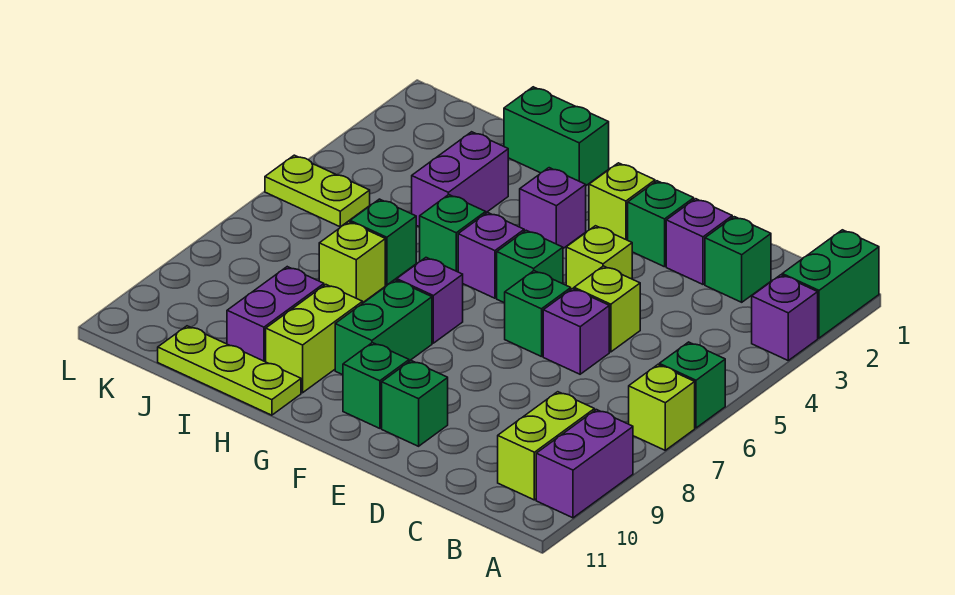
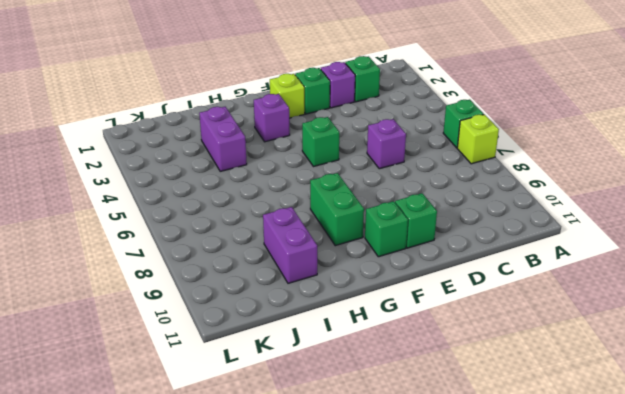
none -> green 1x2 brick [782,230,879,338]
none -> purple 1x1 brick [752,275,818,360]
none -> purple 1x2 brick [536,410,633,518]
none -> lime 1x2 brick [498,392,595,500]

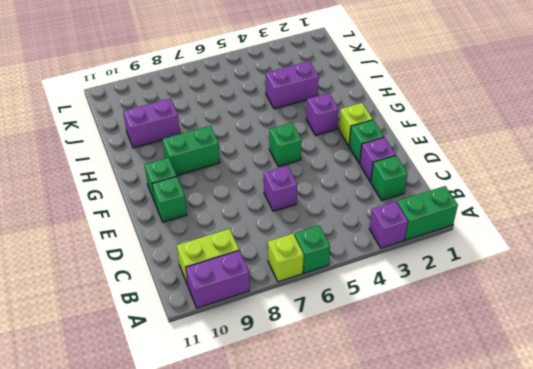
none -> lime 1x1 brick [574,266,640,352]
none -> lime 1x1 brick [566,226,632,289]
none -> green 1x1 brick [505,271,571,357]
none -> purple 1x1 brick [458,213,524,298]

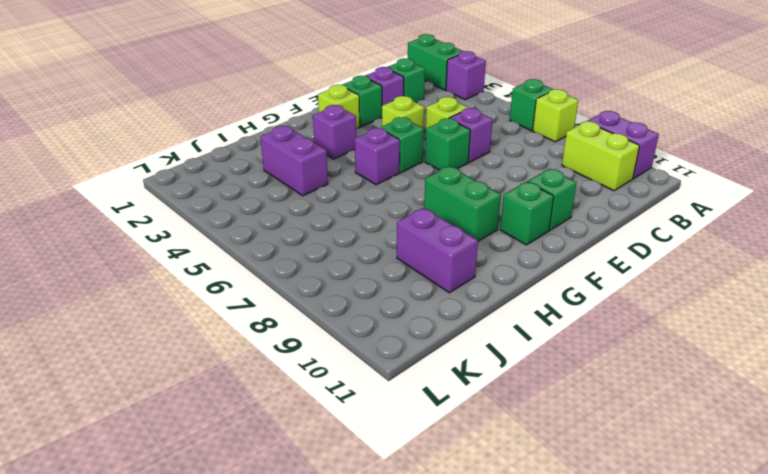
none -> purple 1x1 brick [397,258,463,343]
none -> green 1x2 brick [504,87,609,186]
none -> green 1x1 brick [420,195,486,272]
none -> lime 1x2 brick [266,285,363,393]

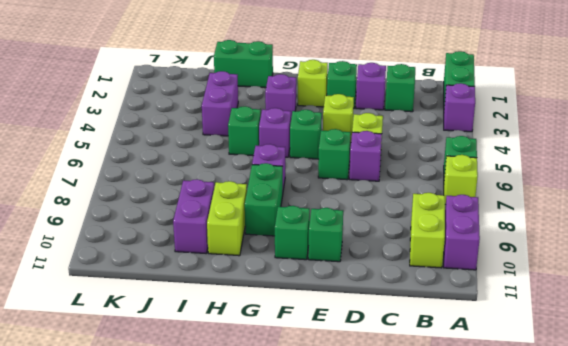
none -> lime 1x3 plate [158,326,301,415]
none -> green 1x1 brick [350,199,416,285]
none -> lime 1x1 brick [319,222,385,302]
none -> lime 1x2 plate [265,155,370,227]

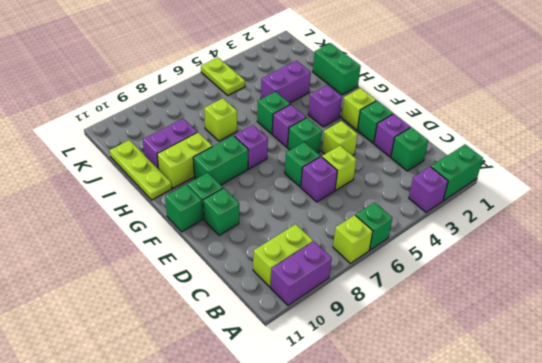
green 1x1 brick [165,185,202,232] -> green 1x1 brick moved to [350,199,416,285]

